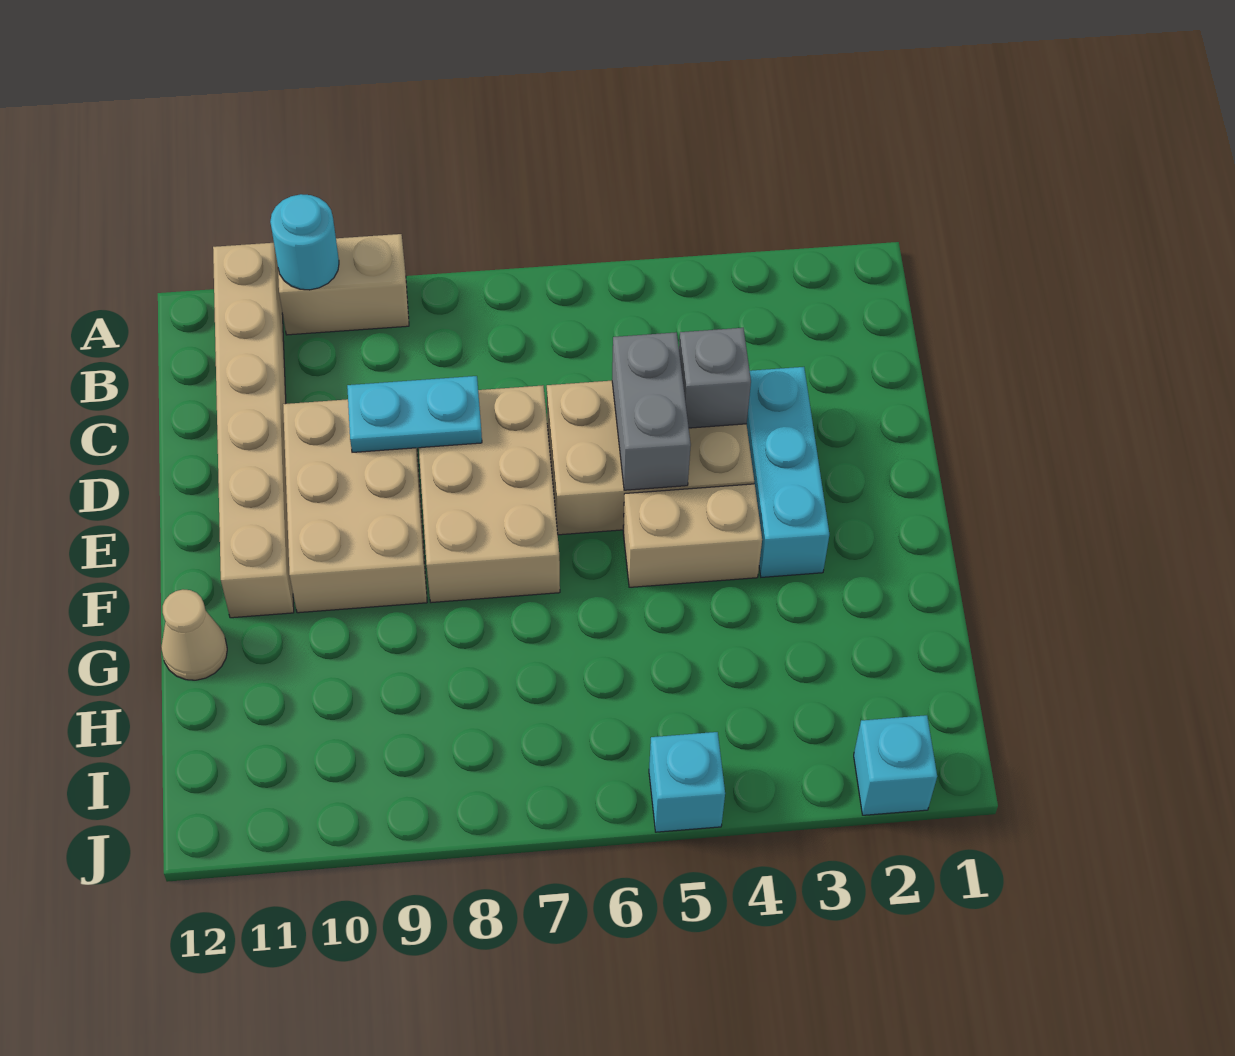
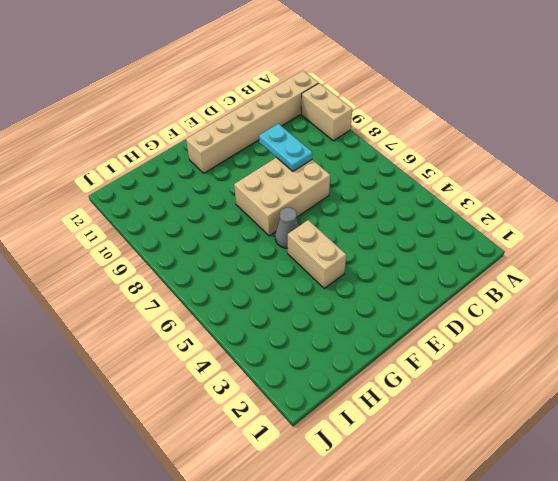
grey 1x1 cone [275,208,299,248] -> none
none -> cyan 1x3 brick [747,367,829,577]
none -> tan 2x3 brick [547,381,754,535]
none -> tan 2x3 brick [283,399,427,613]

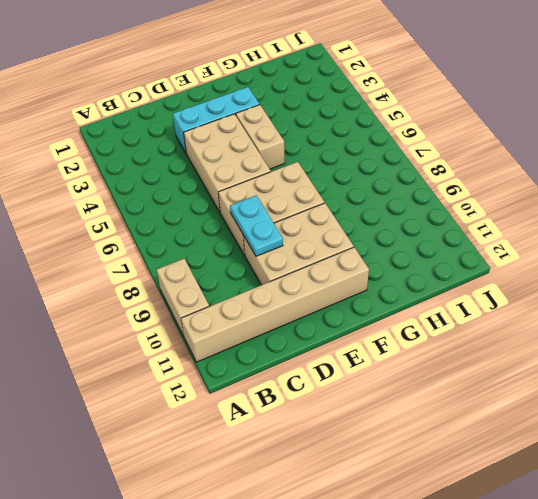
none -> tan 1x1 cone [161,590,227,680]
none -> cyan 1x1 brick [854,715,937,815]
none -> cyan 1x1 brick [649,732,725,832]

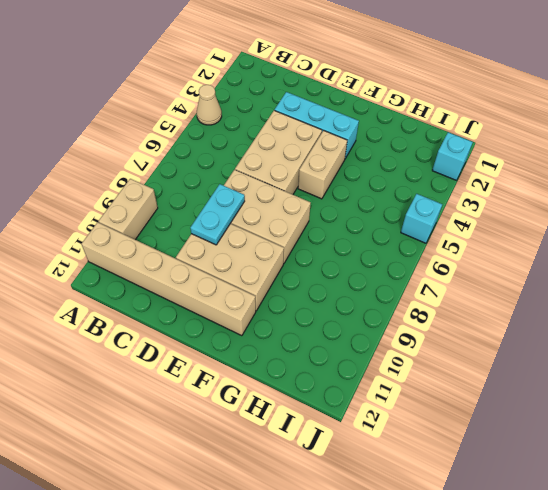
tan 1x1 cone [197,85,222,125] -> tan 1x1 cone moved to [161,590,227,680]
none -> cyan 1x1 round brick [270,194,339,290]
none -> grey 1x1 brick [679,328,751,428]
none -> grey 1x2 brick [612,332,691,490]

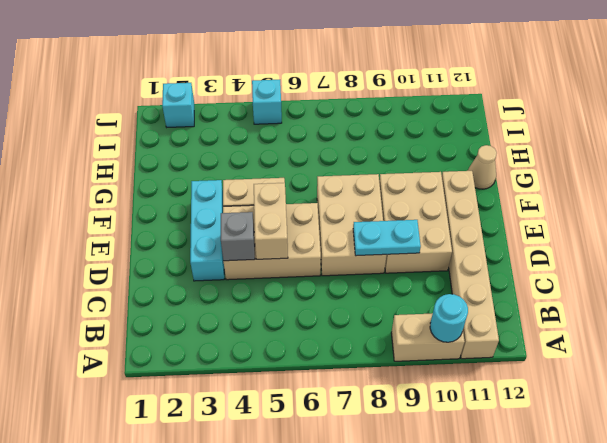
tan 1x2 brick [254,183,288,259] -> grey 1x2 brick [612,332,691,490]

